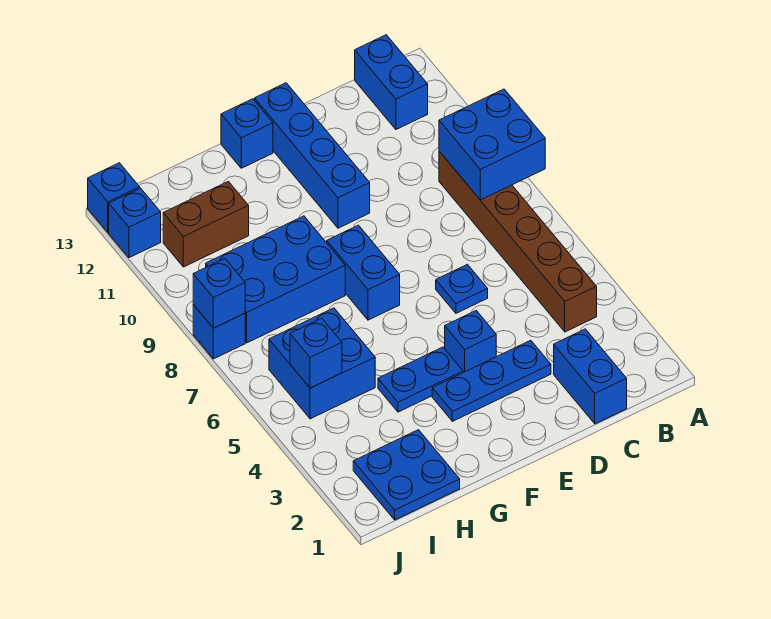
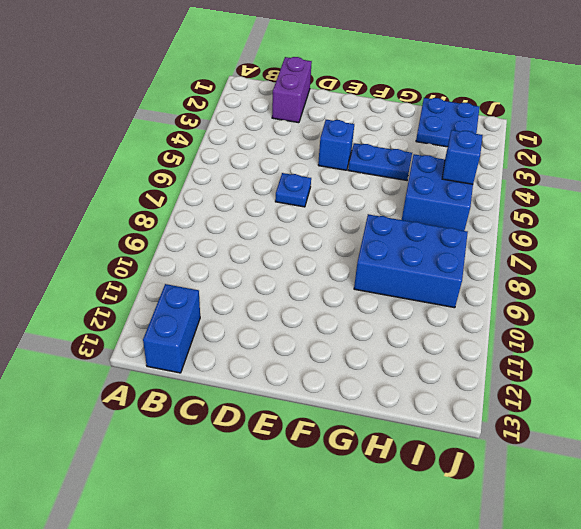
purple 1x2 brick [272,57,312,123] -> blue 1x2 brick [554,329,627,424]
none -> brown 1x6 brick [439,151,597,332]
none -> blue 1x3 plate [432,340,551,421]
none -> blue 1x4 brick [255,83,370,228]

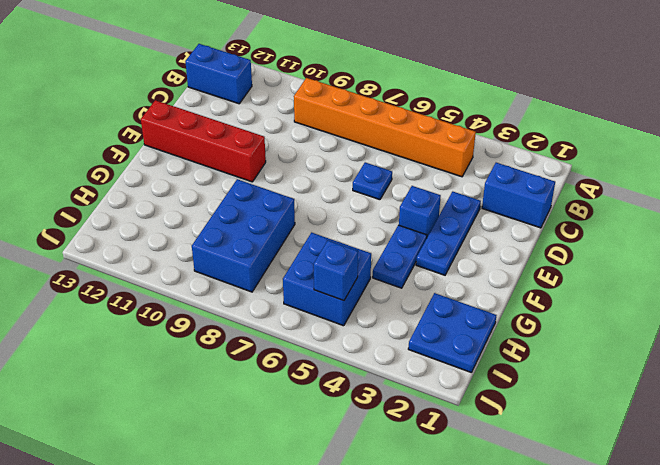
orange 1x6 brick [294,78,476,177] -> brown 1x6 brick [439,151,597,332]
red 1x4 brick [141,100,266,182] -> blue 1x4 brick [255,83,370,228]
none -> blue 1x2 brick [327,225,400,320]
none -> blue 1x1 brick [221,99,273,168]
none -> brown 1x2 brick [163,181,249,267]

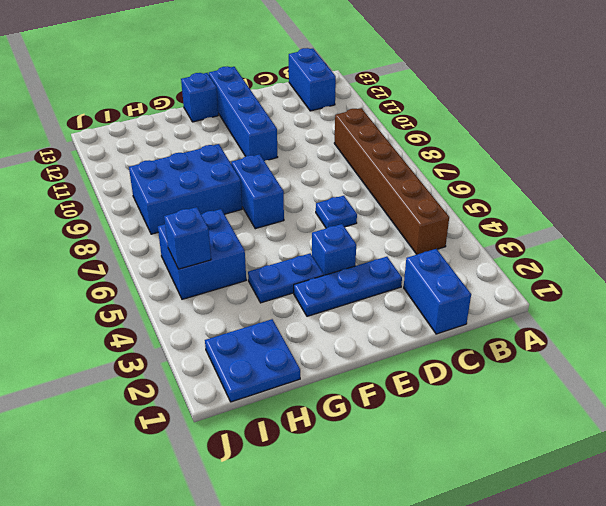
none -> brown 1x2 brick [163,181,249,267]
none -> blue 1x1 brick [193,305,245,359]
none -> blue 1x1 brick [109,188,161,258]

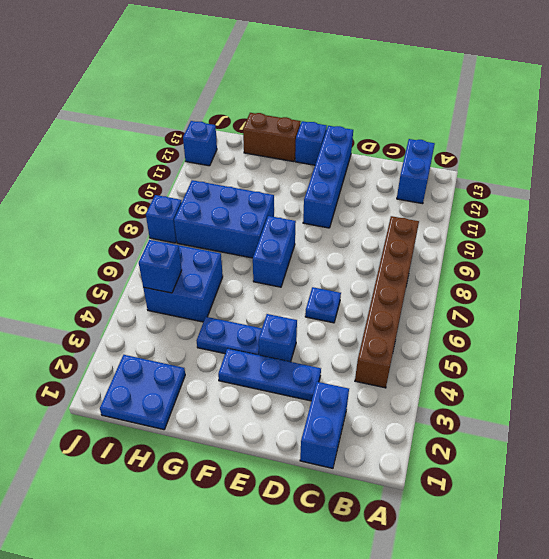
brown 1x2 brick [243,113,301,162] -> brown 1x2 brick moved to [163,181,249,267]
none -> blue 1x1 brick [88,163,140,232]
none -> blue 2x2 brick [439,89,545,200]
none -> blue 1x1 brick [193,259,245,328]

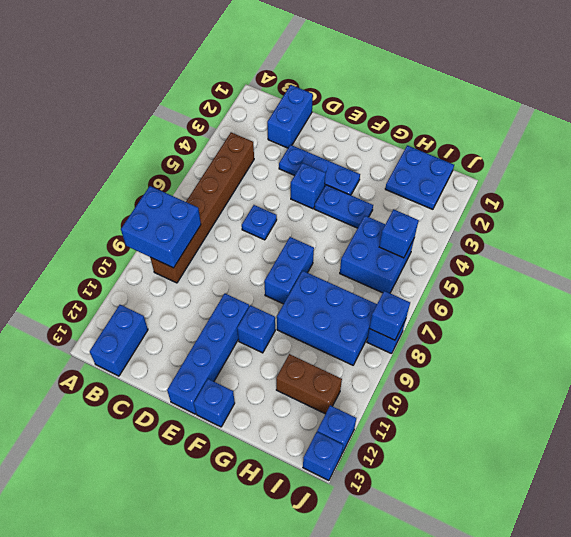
blue 1x1 brick [237,305,275,353] -> none

